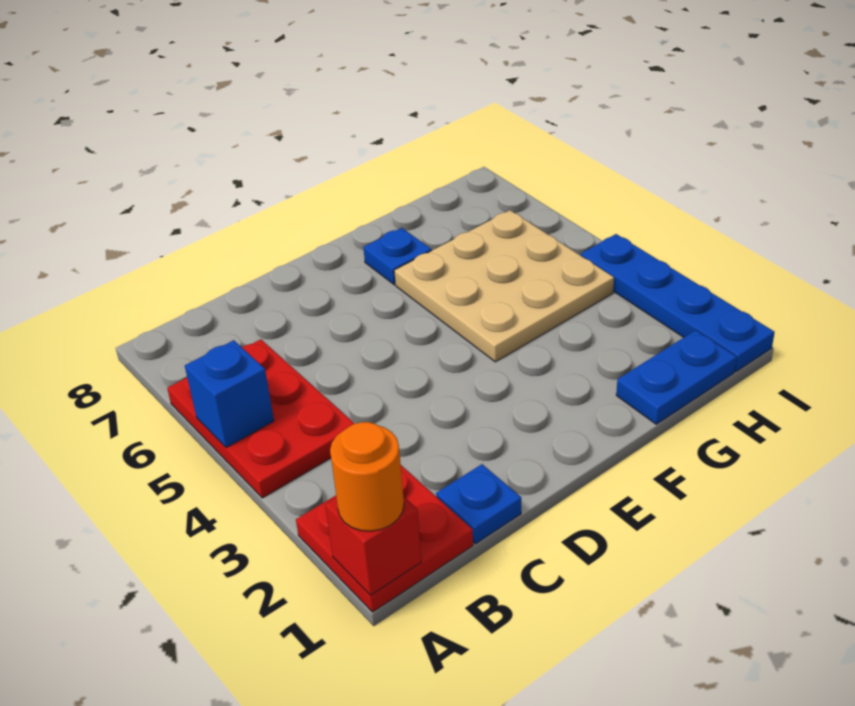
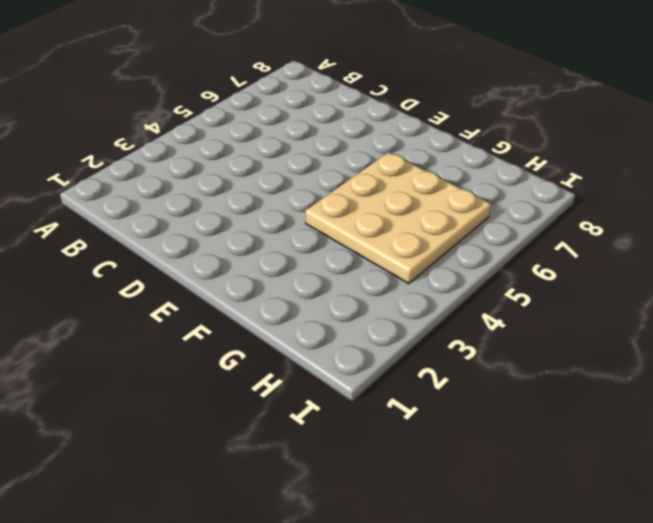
none -> red 2x2 plate [296,465,473,612]
none -> red 2x3 plate [167,339,355,498]

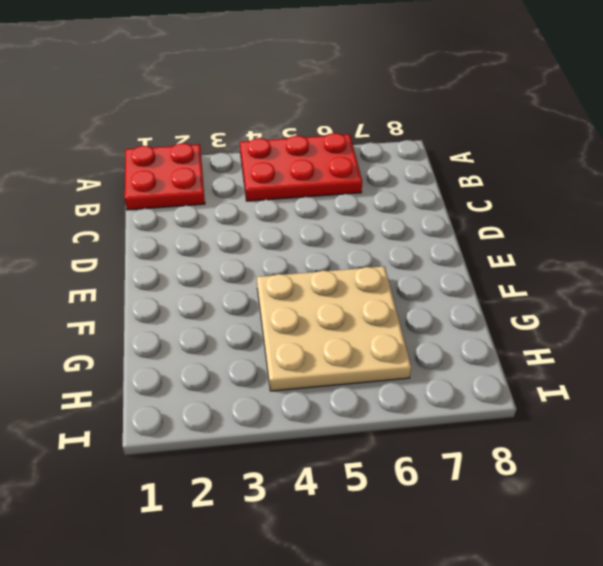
none -> blue 1x1 plate [436,464,521,544]
none -> blue 1x1 plate [363,228,432,285]

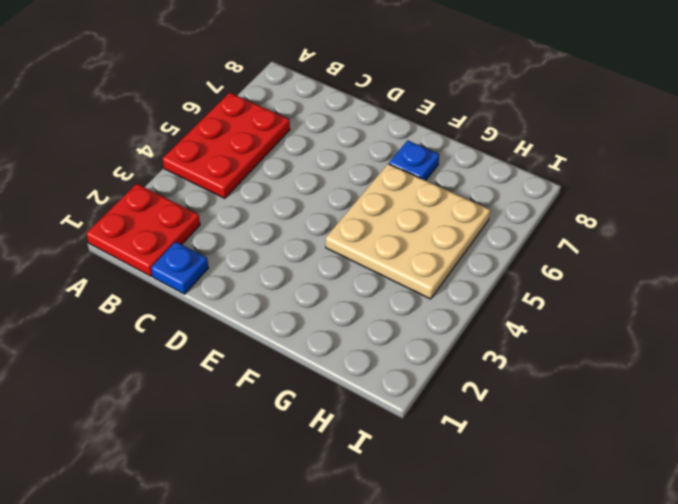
none -> blue 1x2 plate [616,330,737,424]
none -> blue 1x4 plate [581,234,775,372]

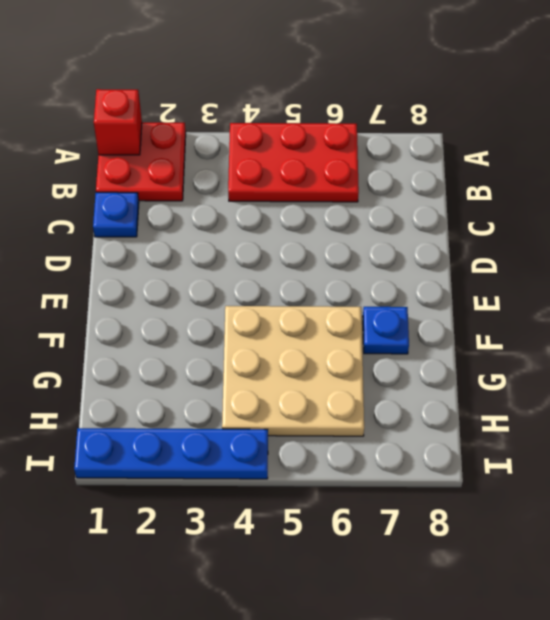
none -> blue 1x2 plate [616,330,737,424]
none -> blue 1x1 brick [185,340,274,448]

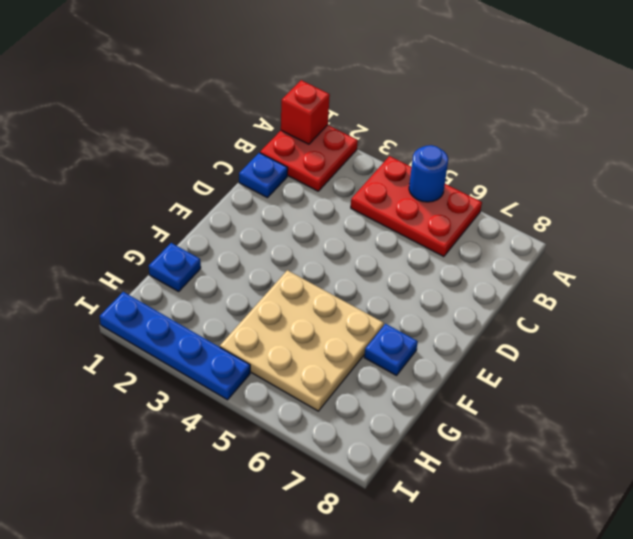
blue 1x1 round brick [409,145,448,202] -> blue 1x1 brick [185,340,274,448]
blue 1x1 plate [149,243,201,291] -> blue 1x2 plate [616,330,737,424]
none -> orange 1x1 round brick [330,422,404,531]

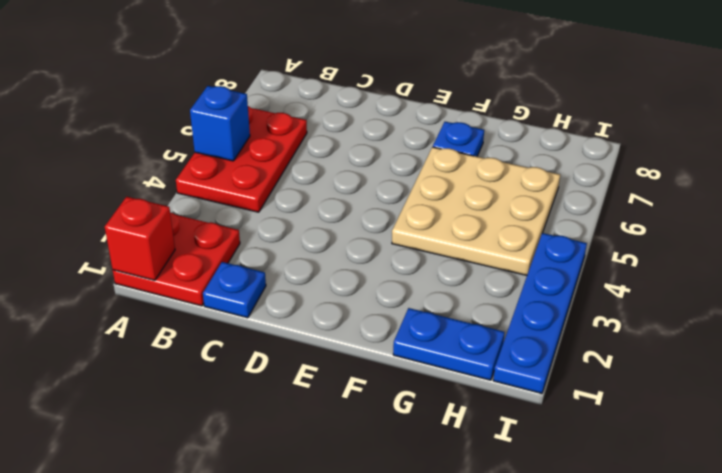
none -> orange 1x1 round brick [330,422,404,531]

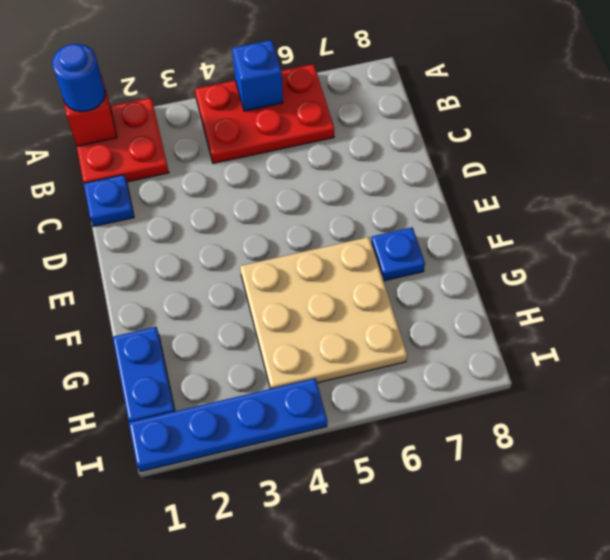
blue 1x1 round brick [52,44,105,112] -> orange 1x1 round brick [330,422,404,531]

